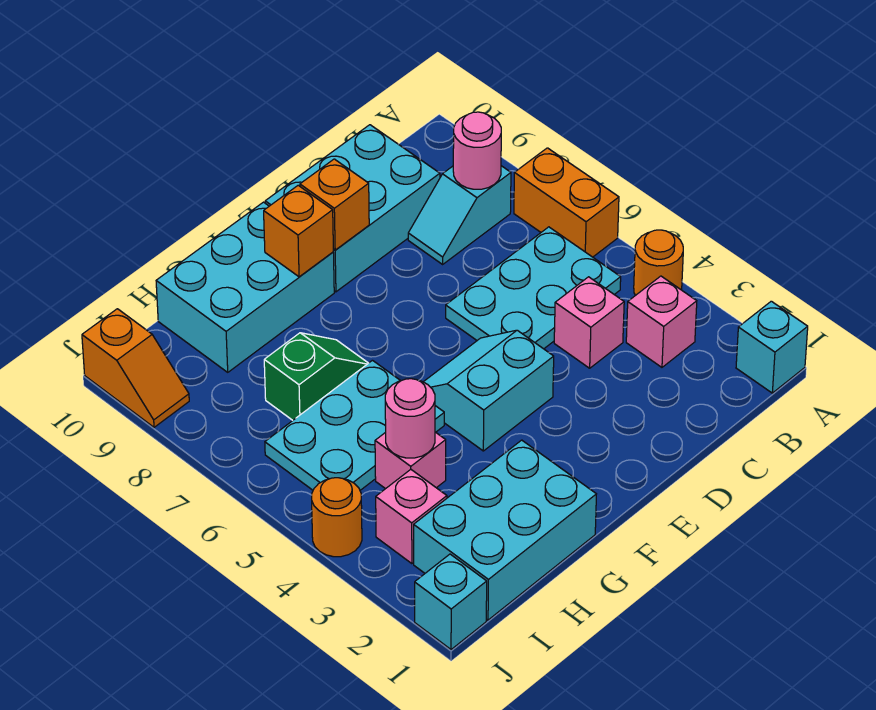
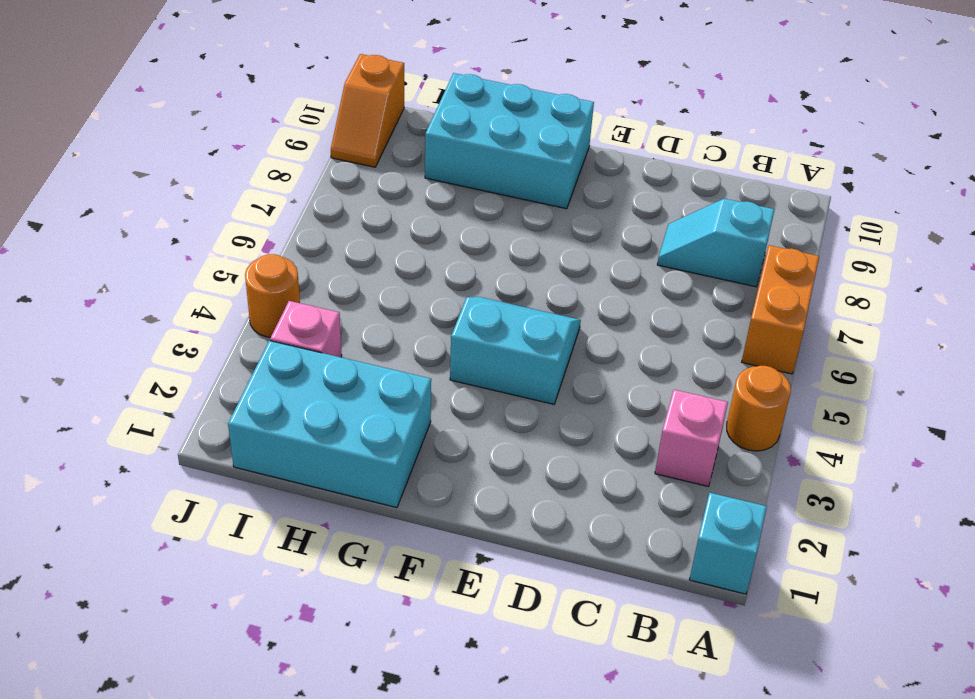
none -> cyan 2x3 plate [446,227,621,349]
none -> pink 1x1 brick [554,277,624,368]
none -> cyan 2x3 brick [265,125,440,292]

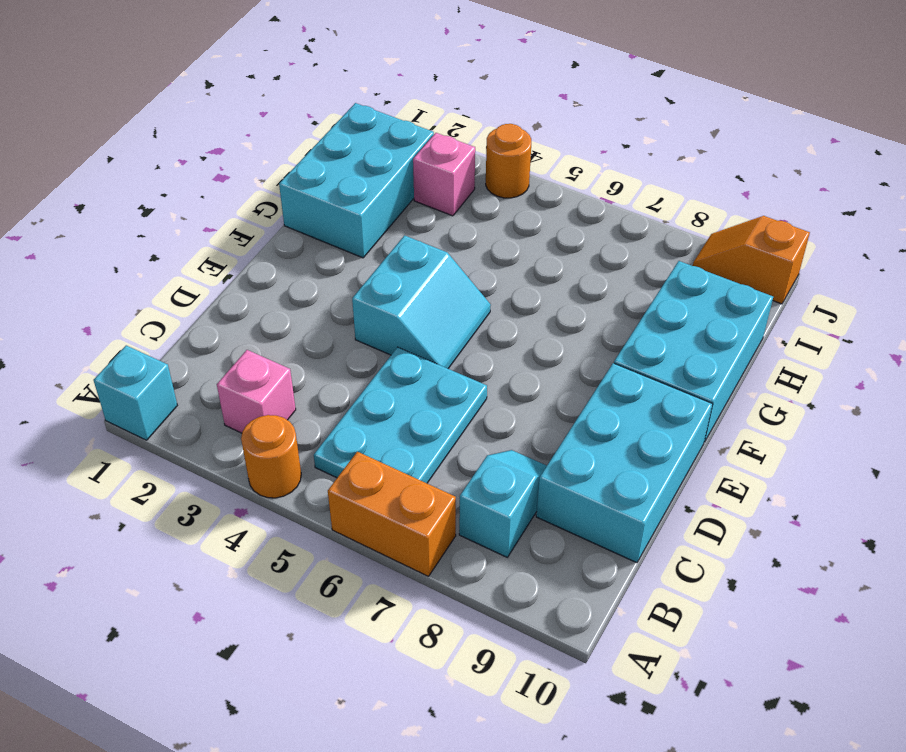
none -> pink 1x1 brick [554,277,624,368]
none -> cyan 2x3 plate [265,360,444,490]
none -> green 1x2 slope [264,333,368,420]

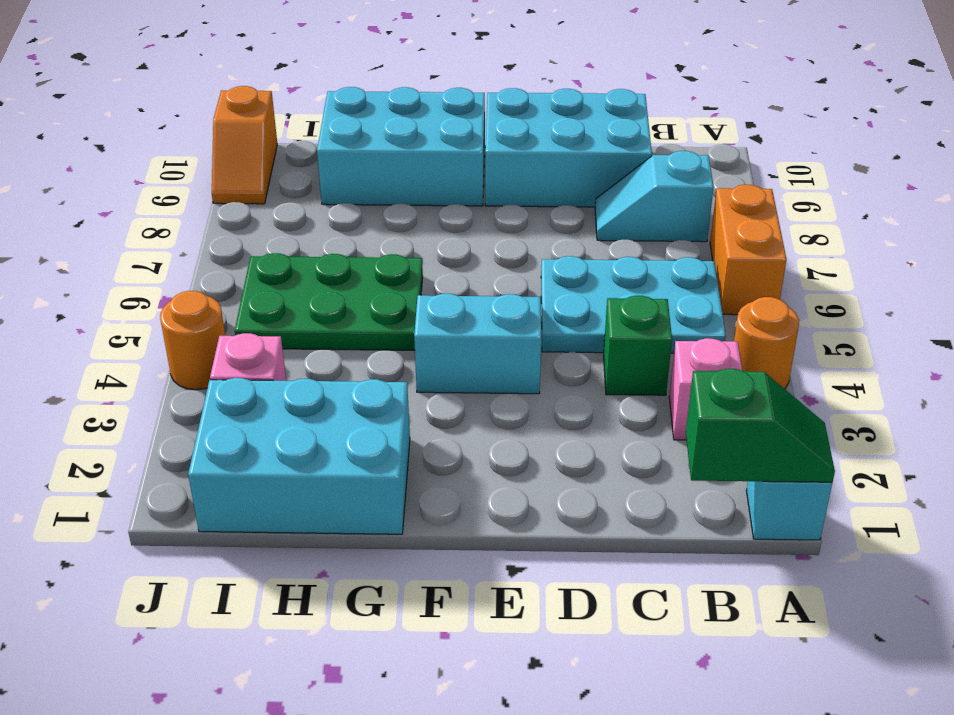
green 1x2 slope [686,369,835,482] -> green 1x2 slope moved to [264,333,368,420]
green 1x1 brick [604,296,672,395] -> pink 1x1 brick [554,277,624,368]
green 2x3 plate [235,253,423,350] -> cyan 2x3 plate [265,360,444,490]
none -> pink 1x1 brick [375,432,446,489]
none -> cyan 1x1 brick [415,554,487,650]
none -> pink 1x1 round brick [453,112,501,189]

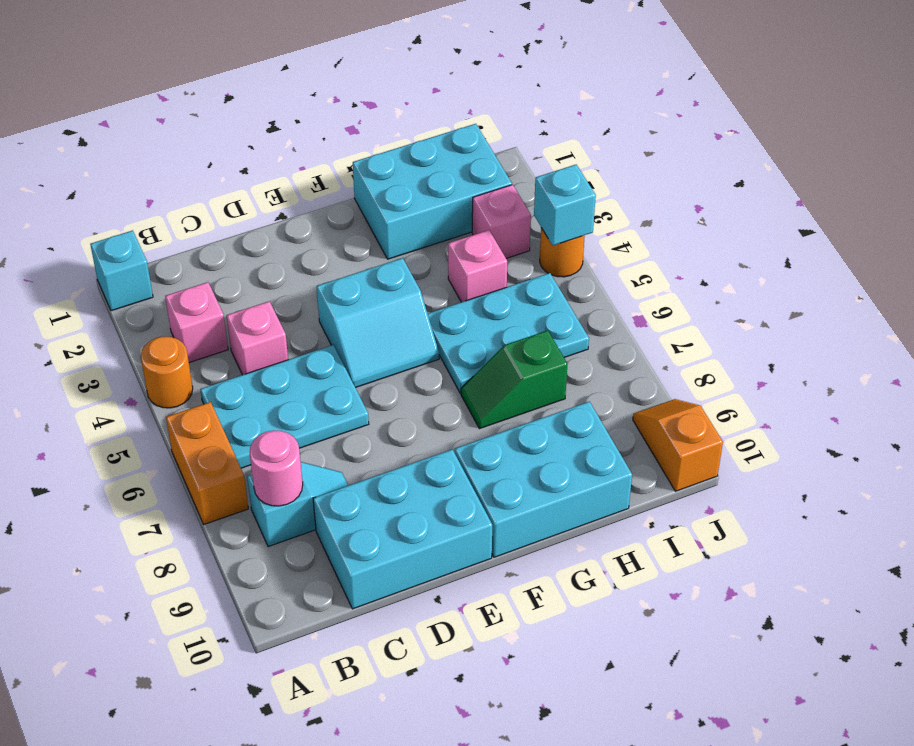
cyan 1x1 brick [534,165,596,245] -> cyan 1x1 brick moved to [415,554,487,650]
none -> orange 1x1 brick [300,159,369,250]
none -> orange 1x1 brick [264,185,333,277]
none -> pink 1x1 round brick [385,379,435,458]

